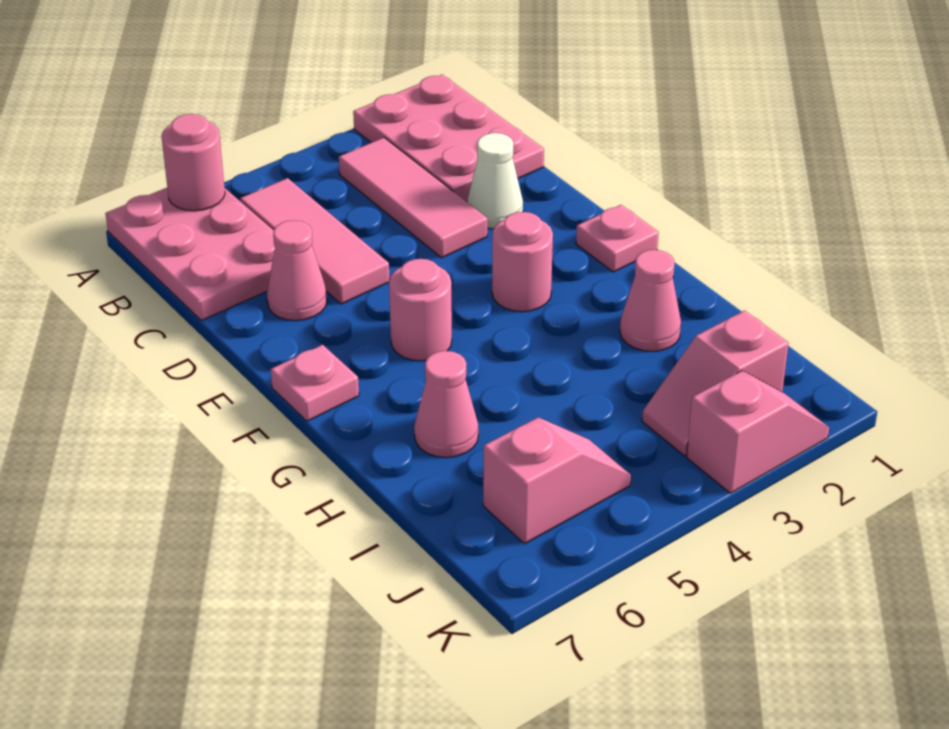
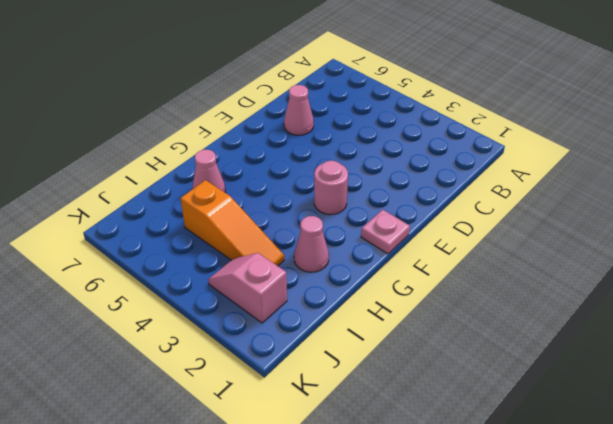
orange 1x3 slope [180,180,284,266] -> none
none -> pink 2x3 plate [353,75,544,202]
none -> pink 2x3 plate [105,188,275,320]
none -> pink 1x3 tile [339,138,488,258]

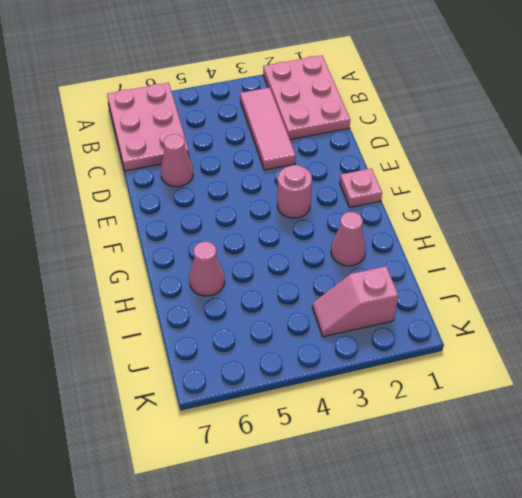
none -> pink 1x3 tile [240,178,390,304]
none -> white 1x1 cone [467,133,523,229]
none -> pink 1x1 round brick [389,259,452,361]

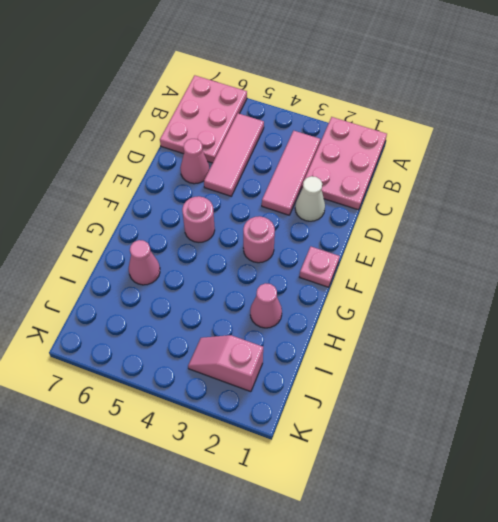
none -> pink 1x1 plate [271,345,359,421]
none -> pink 1x2 slope [483,417,631,544]
none -> pink 1x2 slope [687,371,829,493]

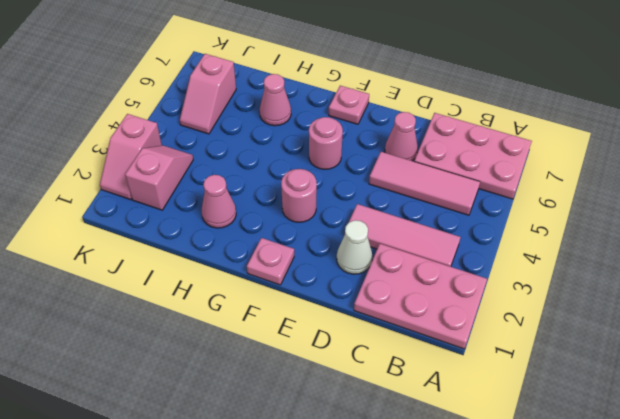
none -> pink 1x1 round brick [161,114,225,211]

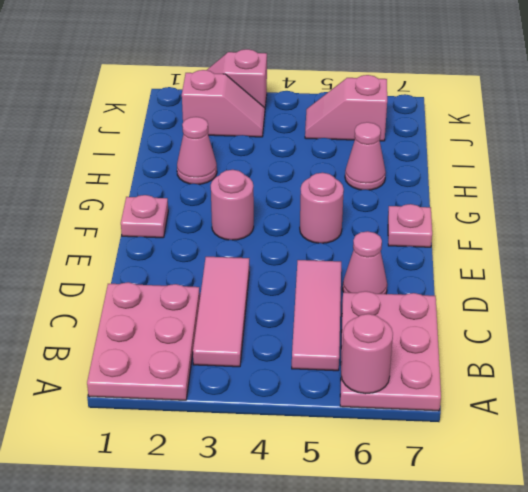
none -> white 1x1 cone [467,133,523,229]

